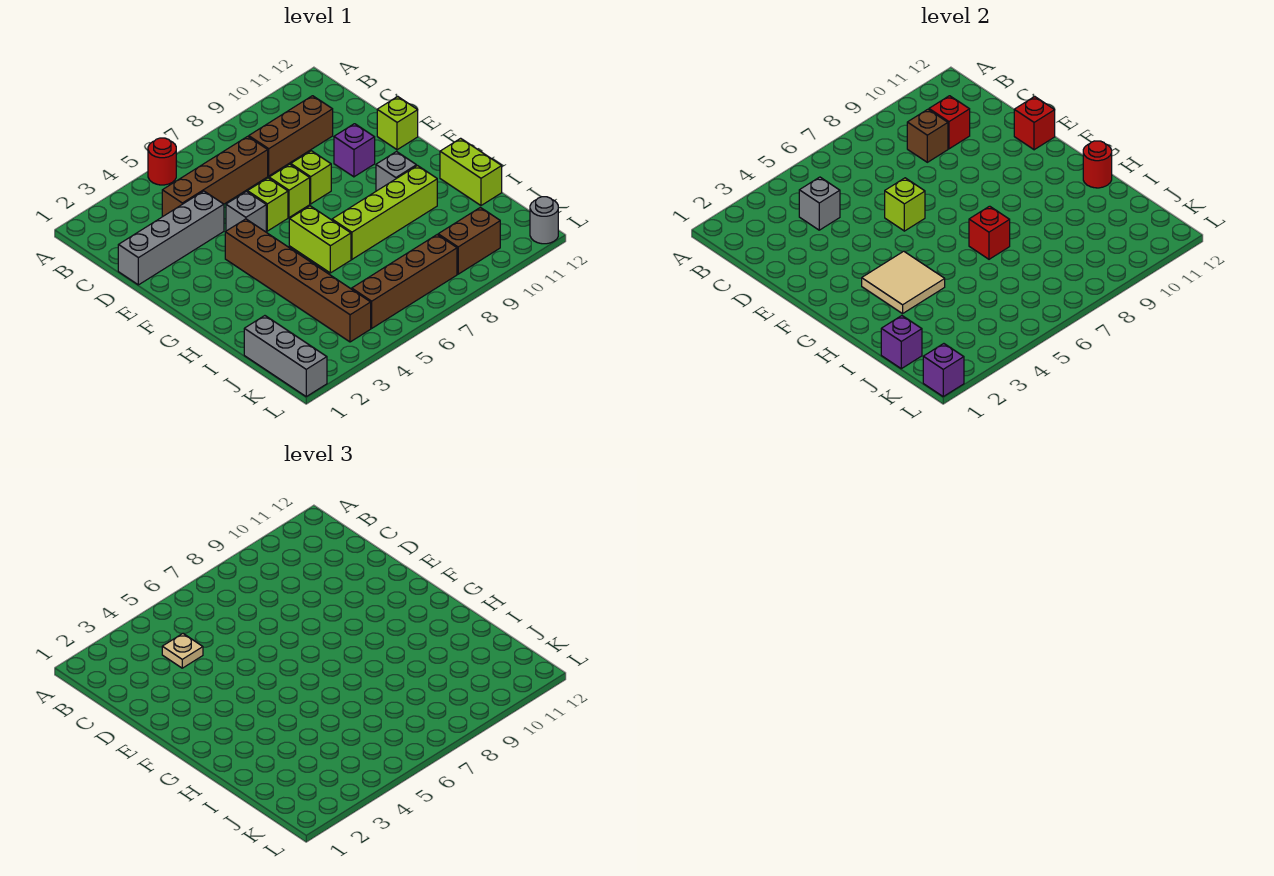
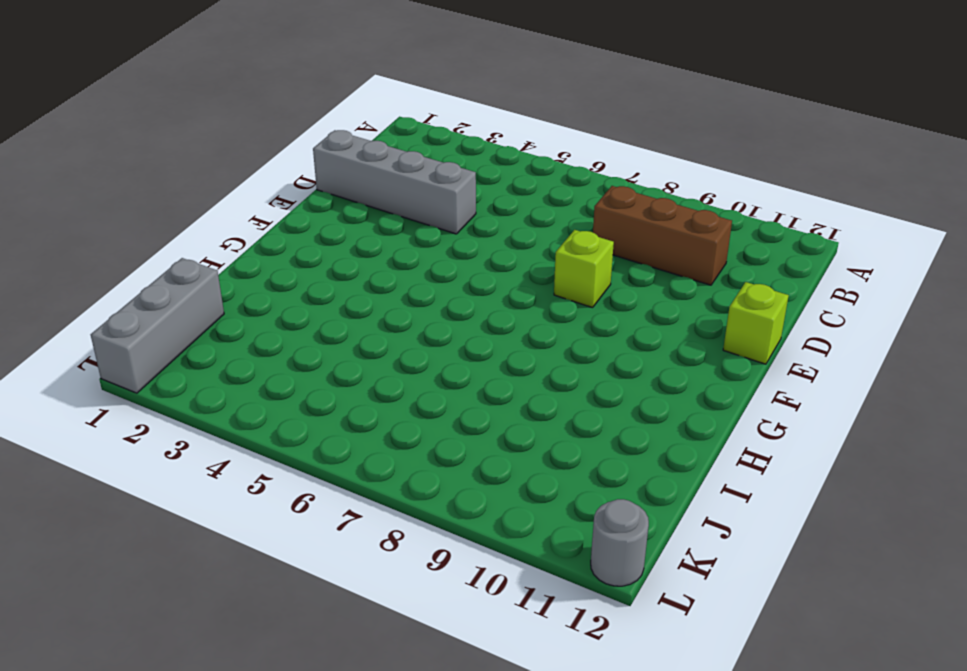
none -> red 1x1 round brick [148,138,176,185]
none -> brown 1x4 brick [162,136,268,217]
none -> grey 1x1 brick [226,191,266,232]
none -> lime 1x1 brick [248,178,288,231]

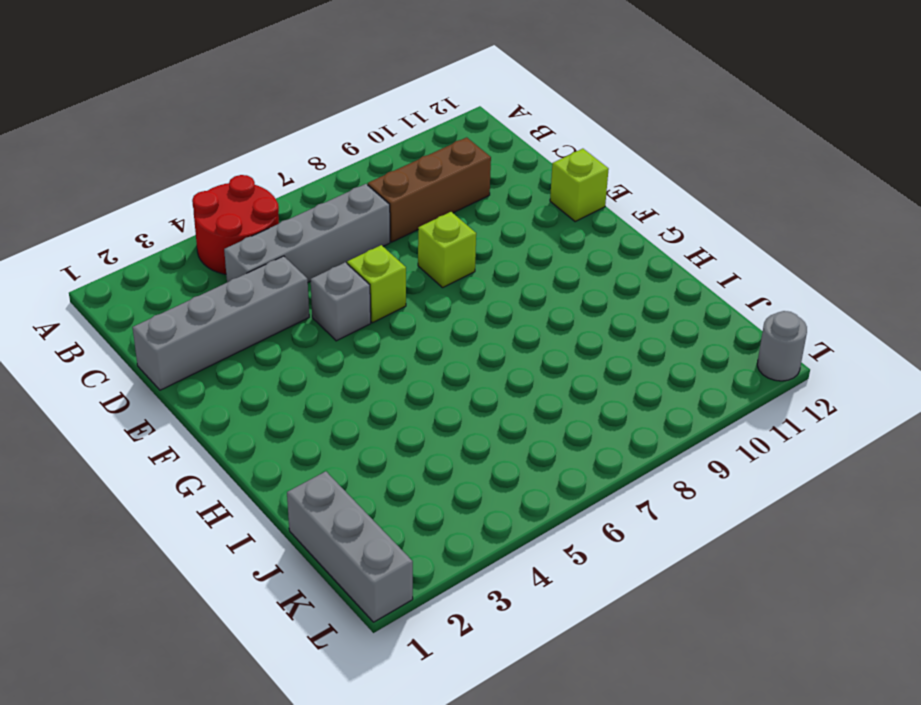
red 2x2 round brick [192,175,279,274] -> red 1x1 round brick [148,138,176,185]
grey 1x4 brick [224,184,390,283] -> brown 1x4 brick [162,136,268,217]
none -> lime 1x1 brick [269,164,310,217]
none -> purple 1x1 brick [334,124,375,177]
none -> brown 1x6 brick [225,219,371,342]
none -> lime 1x2 brick [289,206,351,273]

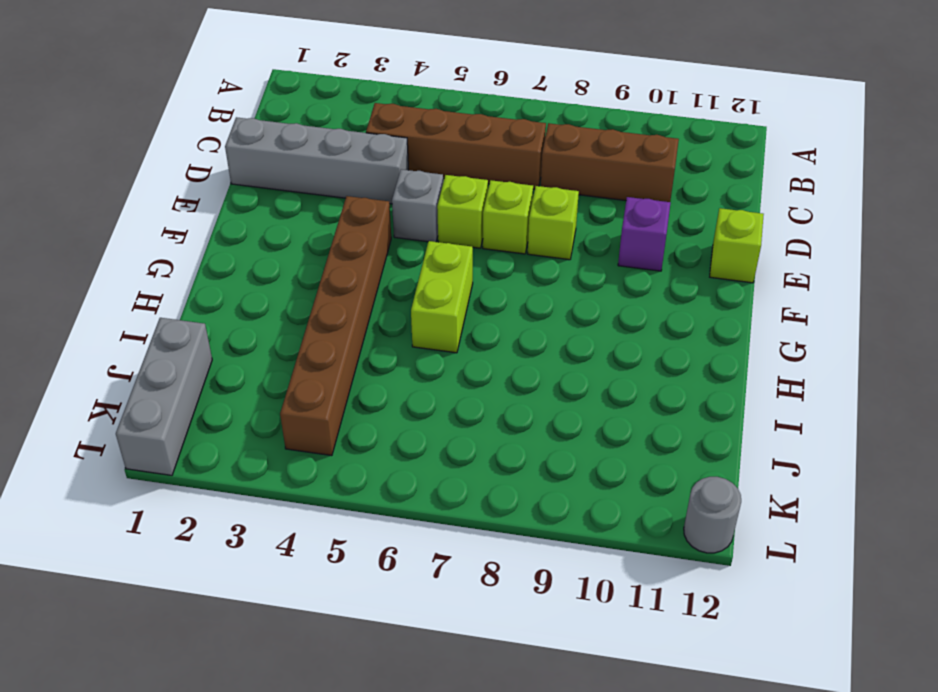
none -> red 1x1 round brick [148,138,176,185]
none -> grey 1x1 brick [376,152,416,191]
none -> lime 1x4 brick [332,166,437,259]
none -> lime 1x2 brick [440,138,502,205]

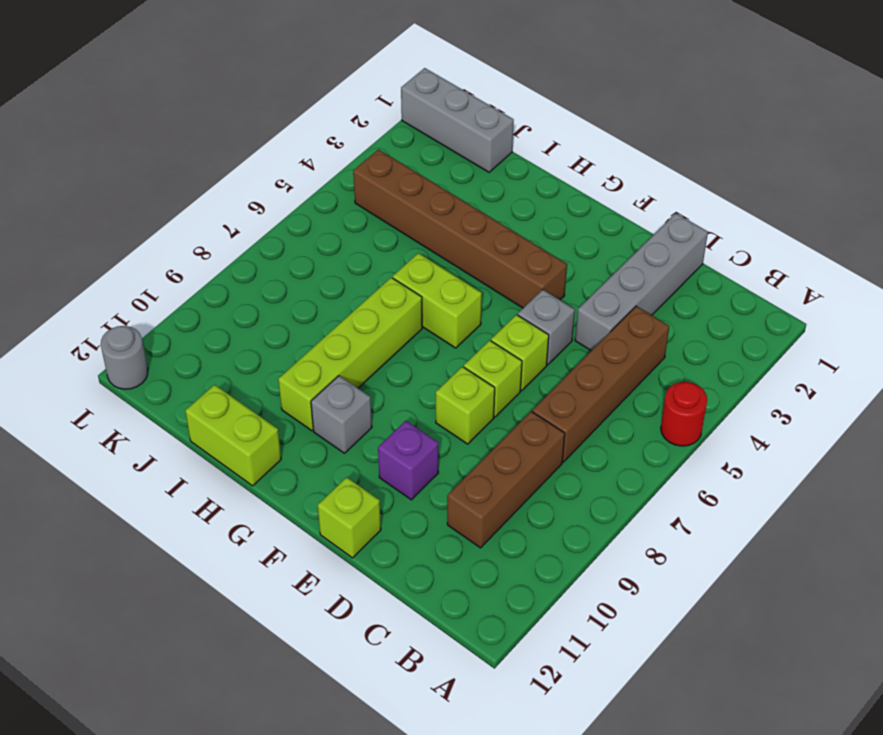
none -> brown 1x4 brick [352,235,457,328]
none -> brown 1x2 brick [438,207,500,274]
none -> grey 1x1 brick [799,177,840,230]
none -> brown 1x1 brick [907,109,948,162]

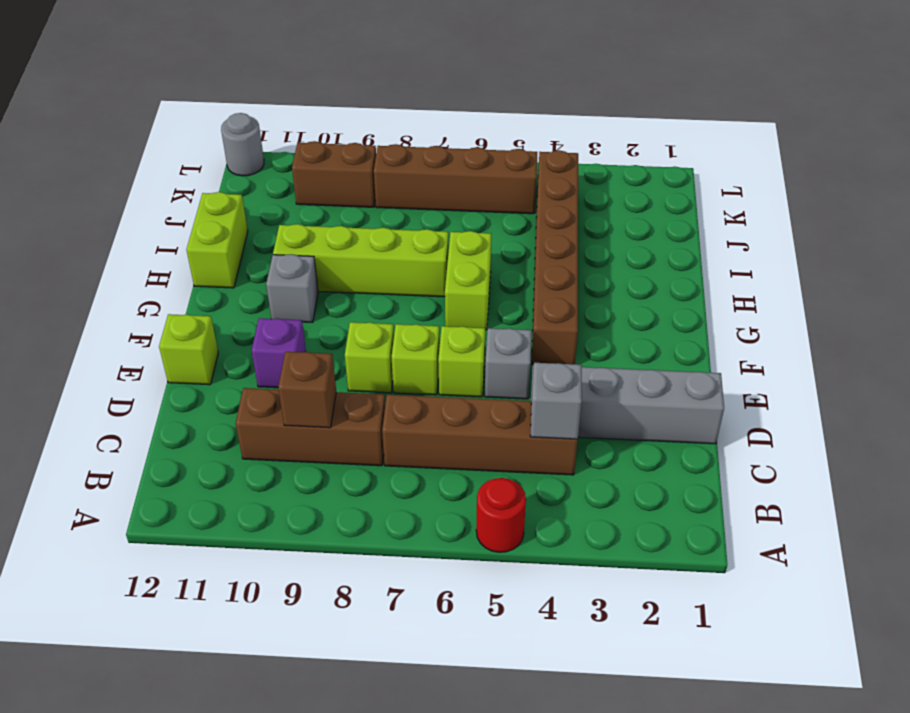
none -> grey 1x3 brick [244,316,327,396]
none -> red 1x1 brick [929,96,970,149]
none -> lime 1x1 brick [885,178,925,231]
none -> red 1x1 brick [1014,97,1055,150]

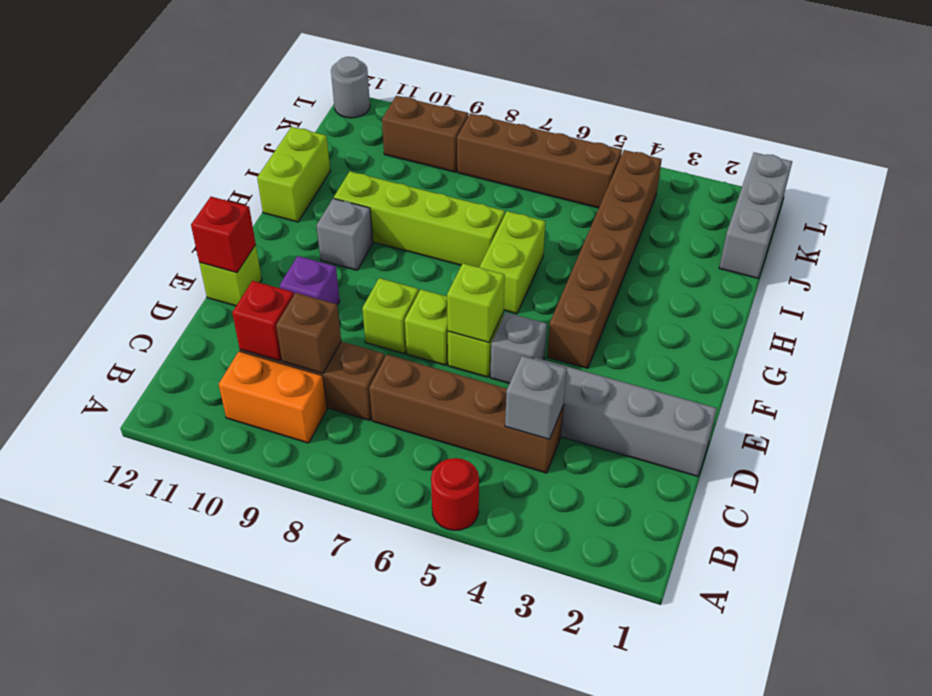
orange 1x2 brick [219,351,327,443] -> none
none -> tan 2x2 tile [862,251,945,314]
none -> red 1x1 brick [969,206,1010,259]
none -> red 1x1 round brick [1083,141,1112,188]
none -> purple 1x1 brick [881,316,922,369]

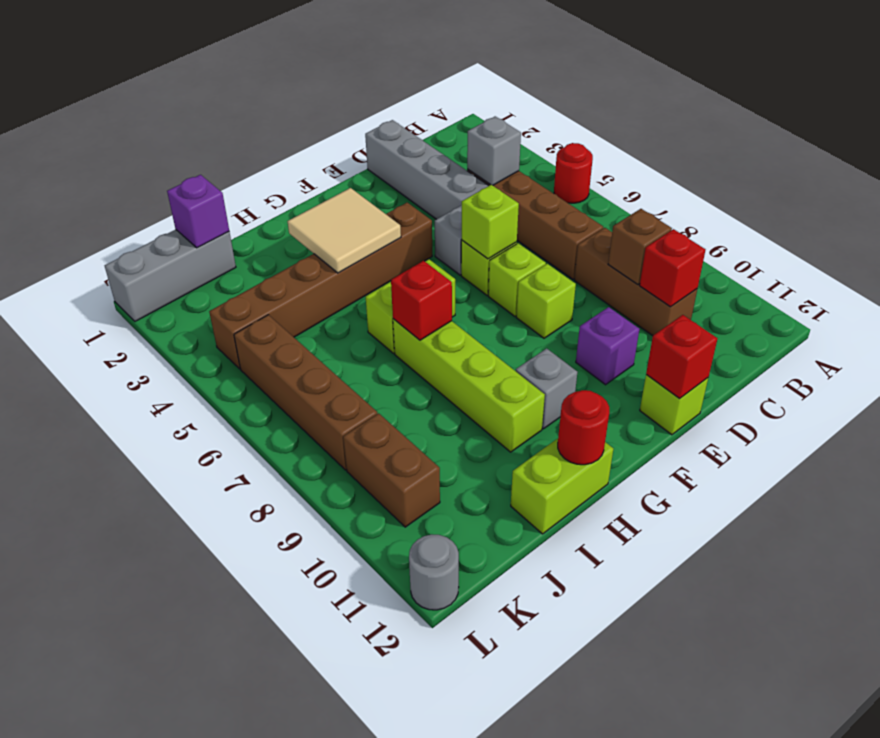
none -> purple 1x1 brick [923,344,964,396]
none -> tan 1x1 plate [162,633,203,668]

